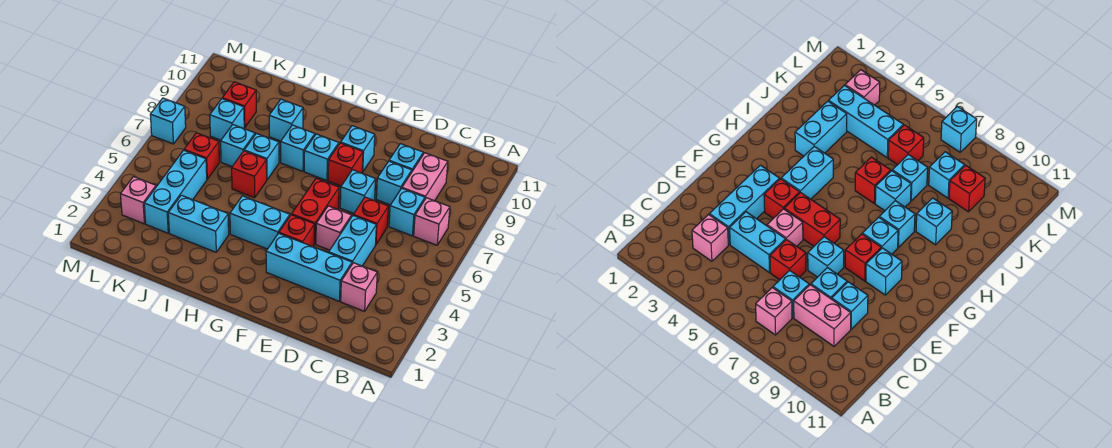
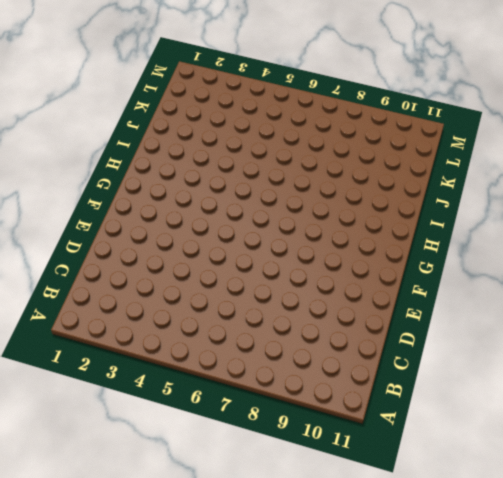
none -> pink 1x1 brick [414,198,450,245]
none -> pink 1x1 brick [341,263,377,311]
none -> cyan 1x1 brick [389,188,425,236]

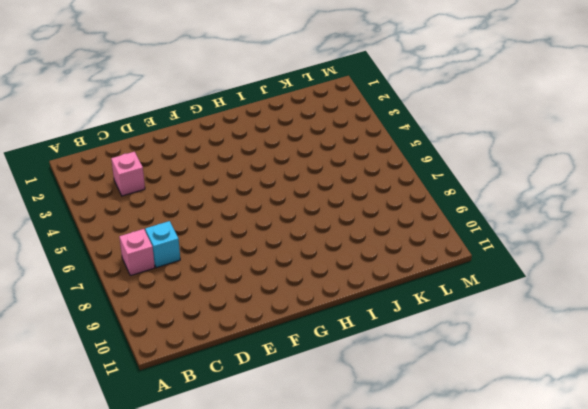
none -> pink 1x2 brick [402,153,448,201]
none -> cyan 1x3 brick [266,233,352,301]
none -> cyan 1x2 brick [329,216,376,266]

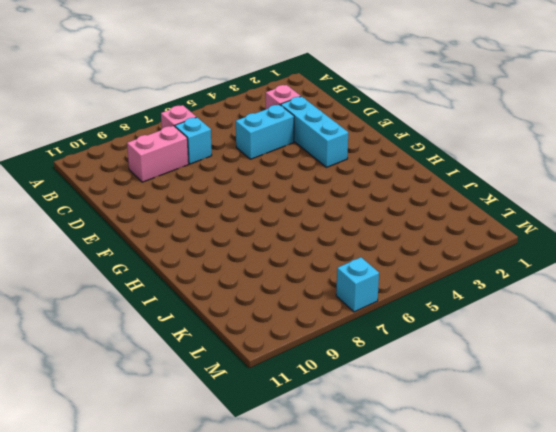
none -> red 1x1 brick [353,197,388,245]
none -> cyan 1x1 brick [376,161,412,205]
none -> cyan 1x1 brick [389,144,423,171]

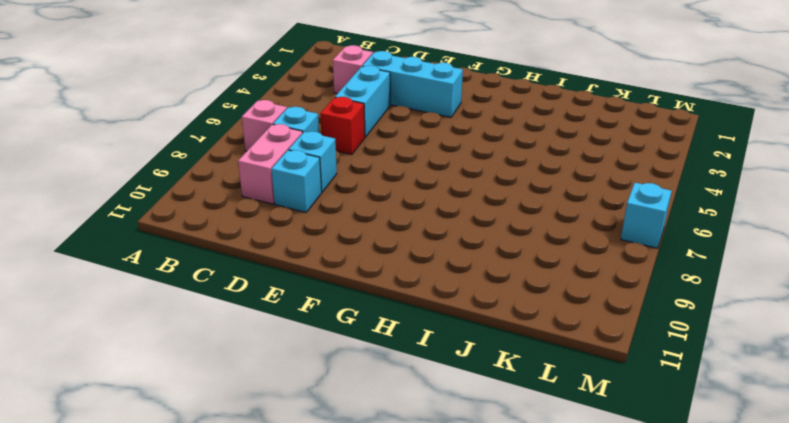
none -> pink 1x1 brick [316,206,352,250]
none -> cyan 1x1 brick [340,170,376,213]
none -> red 1x1 brick [279,215,314,247]

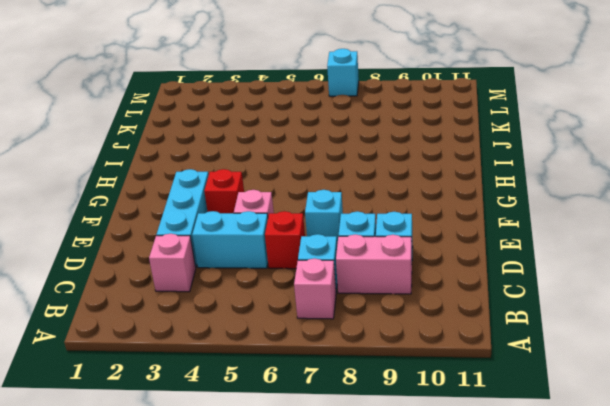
none -> red 1x2 brick [292,179,339,244]
none -> red 1x1 brick [328,143,363,186]
none -> cyan 1x1 brick [341,126,375,172]

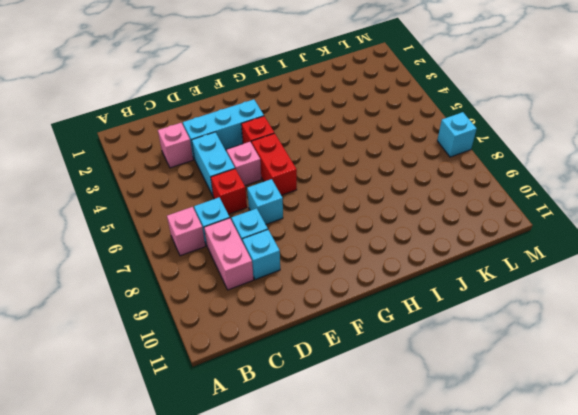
none -> red 1x1 brick [328,143,363,186]
none -> cyan 1x1 brick [341,126,375,172]
none -> cyan 1x2 brick [230,196,290,249]

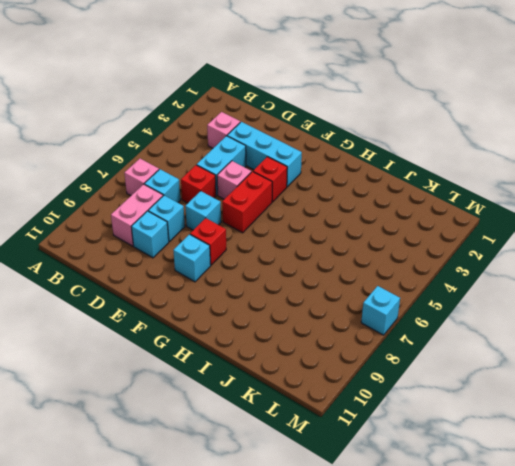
none -> cyan 1x2 brick [230,196,290,249]
none -> cyan 1x1 brick [304,134,339,181]
none -> cyan 1x1 brick [281,125,315,171]

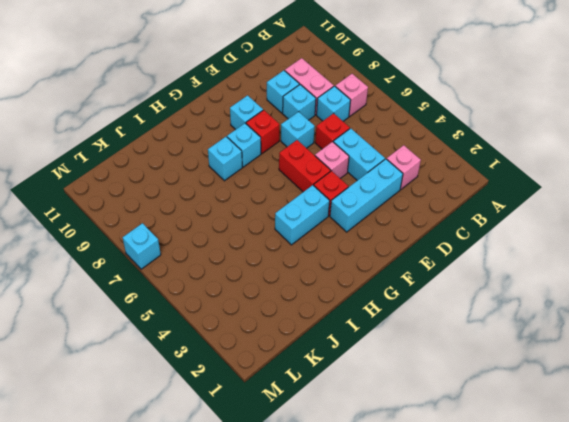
none -> cyan 1x2 brick [168,195,229,252]
none -> red 1x1 brick [232,151,267,198]
none -> cyan 1x1 brick [244,133,279,180]

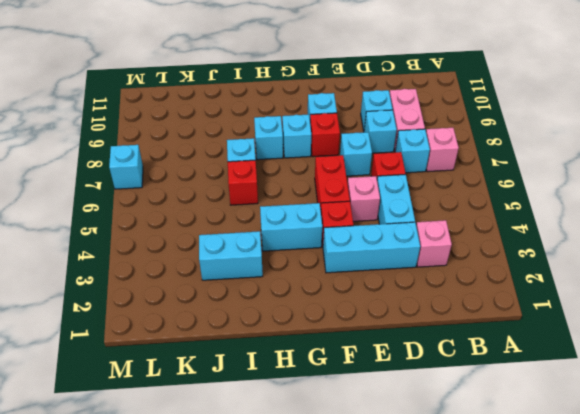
none -> cyan 1x1 brick [269,99,303,141]
none -> cyan 1x1 brick [221,125,255,166]
none -> cyan 1x3 brick [144,150,207,233]

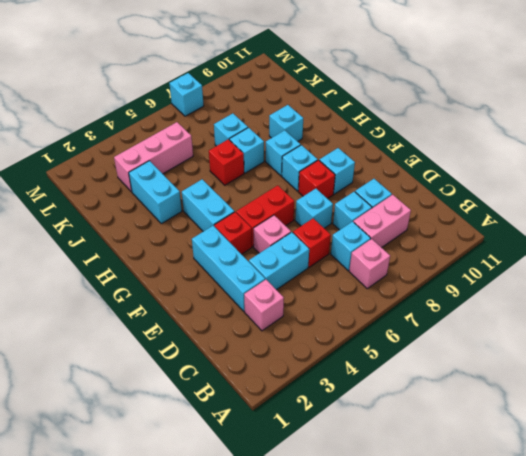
pink 1x3 brick [114,122,193,192] -> cyan 1x3 brick [144,150,207,233]
none -> red 1x1 brick [184,133,219,179]
none -> cyan 1x1 brick [210,99,244,140]
none -> red 1x1 brick [222,82,256,128]

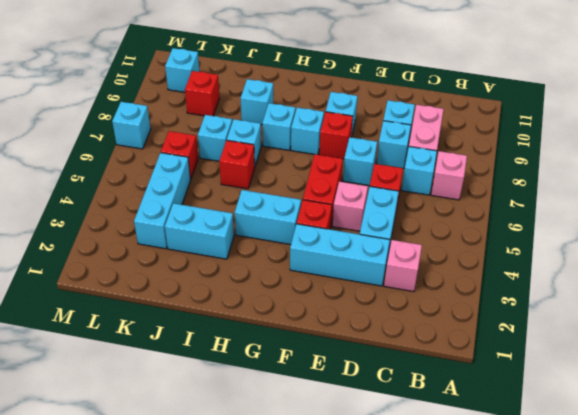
cyan 1x1 brick [165,48,200,92] -> cyan 1x1 brick moved to [210,99,244,140]
none -> pink 1x1 brick [121,177,156,224]

